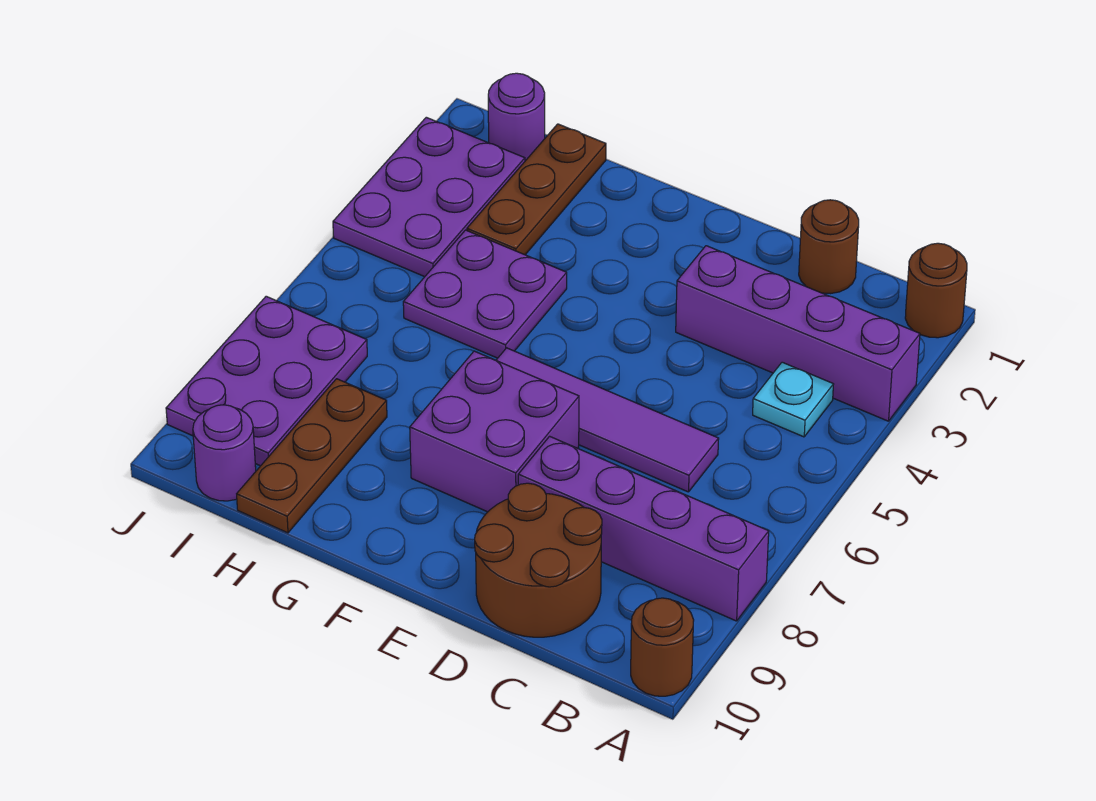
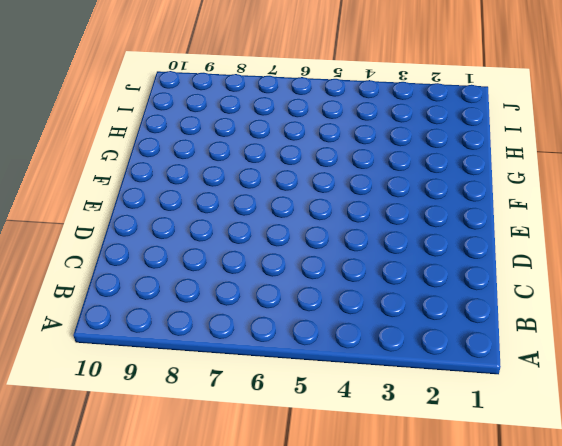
none -> brown 1x1 round brick [905,243,967,338]
none -> purple 1x4 brick [676,246,920,421]
none -> purple 1x4 brick [518,436,769,621]

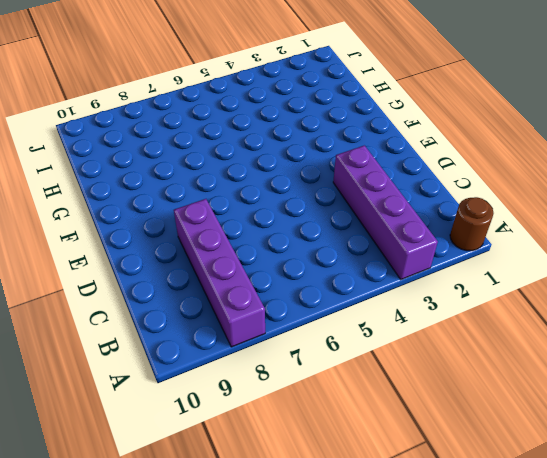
none -> brown 1x1 round brick [631,598,694,696]
none -> cyan 1x1 plate [753,362,834,437]
none -> brown 1x1 round brick [799,200,859,294]

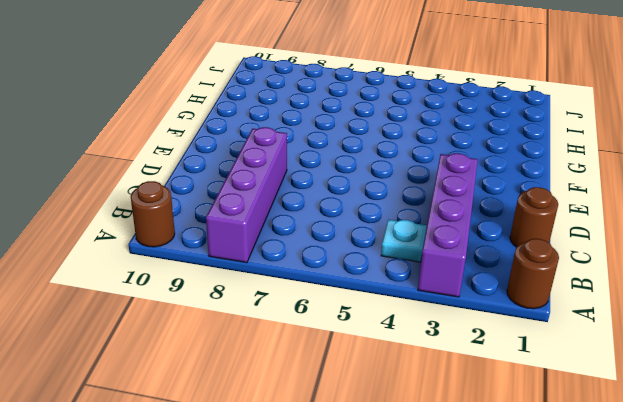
none -> purple 1x4 tile [496,348,719,492]
none -> brown 2x2 round brick [475,483,602,637]
none -> purple 2x2 brick [410,351,579,512]

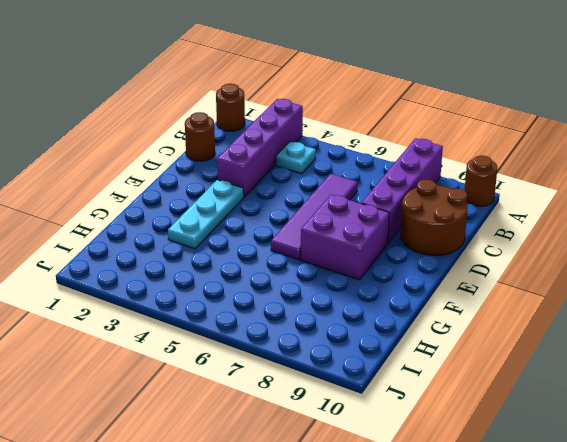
cyan 1x3 plate [168,180,244,249] -> none
none -> purple 2x2 plate [403,230,567,358]
none -> brown 1x3 plate [467,124,606,255]
none -> brown 1x3 plate [237,379,387,533]

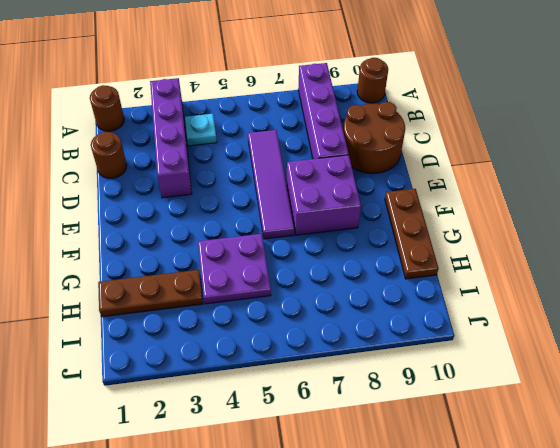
brown 1x3 plate [385,189,439,279] -> brown 1x3 plate turned to [237,379,387,533]
none -> purple 1x1 round brick [488,73,545,161]
none -> purple 2x3 plate [333,117,525,277]
none -> purple 2x3 plate [166,296,367,466]

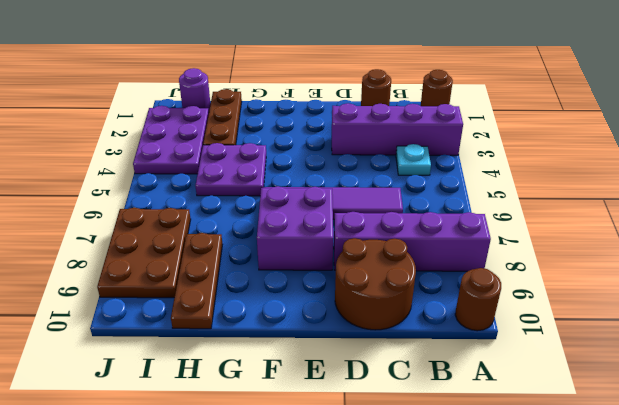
brown 2x3 plate [97,208,191,298] -> purple 2x3 plate [166,296,367,466]
none -> purple 1x1 round brick [193,405,256,501]

